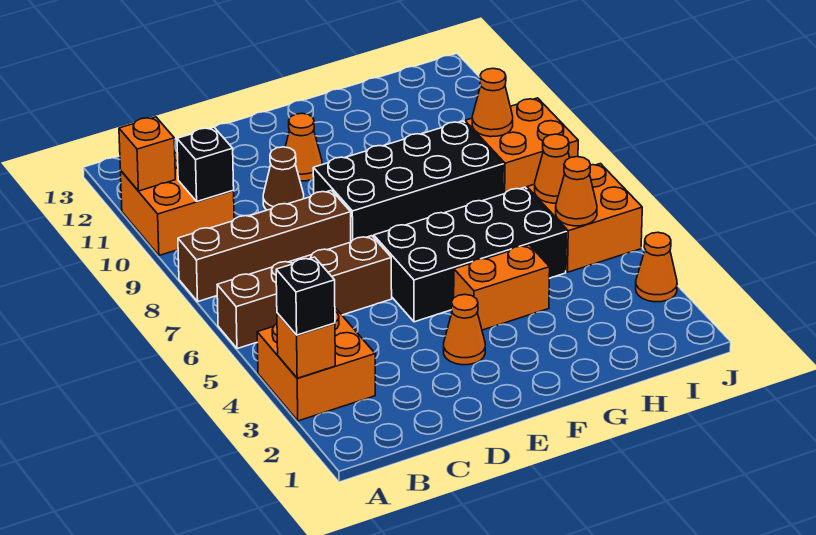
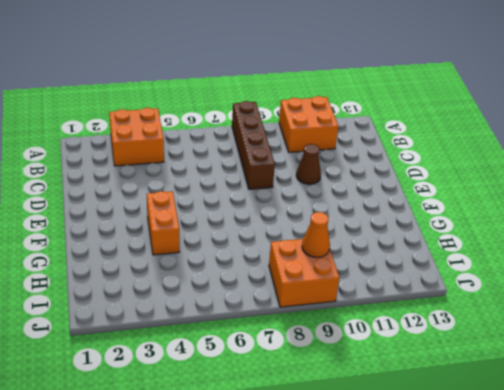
none -> brown 1x4 brick [217,236,392,349]
none -> orange 1x1 cone [444,295,485,365]
none -> black 2x4 brick [374,187,566,322]

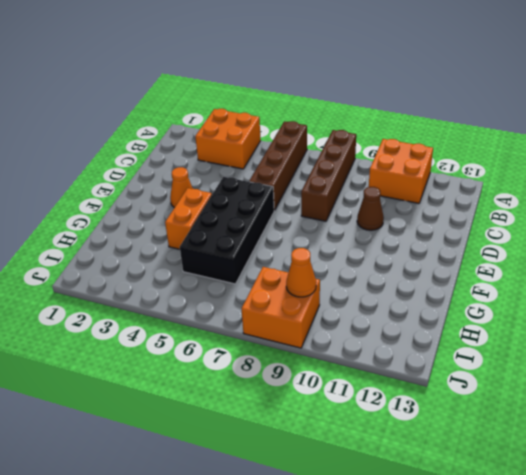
none -> black 2x4 brick [313,121,503,242]
none -> orange 1x1 cone [285,113,322,181]
none -> orange 2x2 brick [527,164,642,272]

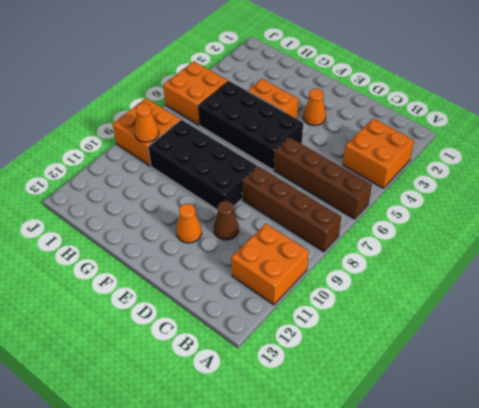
none -> orange 1x1 cone [636,232,677,302]
none -> orange 1x1 brick [277,313,335,378]
none -> orange 1x1 brick [119,117,175,191]

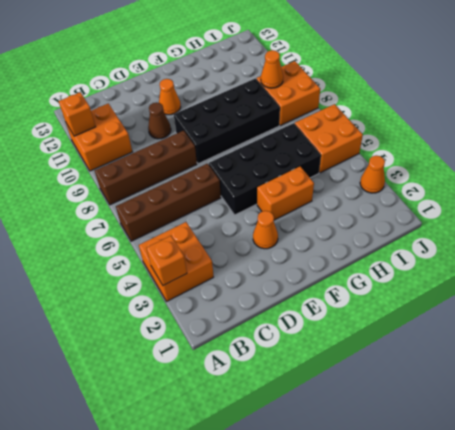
none -> black 1x1 brick [177,127,234,201]
none -> orange 1x1 cone [556,157,597,226]
none -> orange 1x1 cone [535,134,570,203]

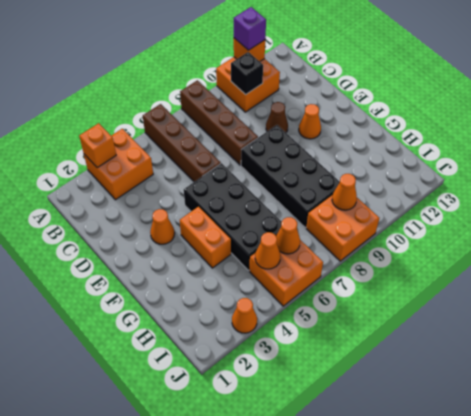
purple 1x1 brick [234,7,266,50] -> none
none -> black 1x1 brick [276,257,335,335]

